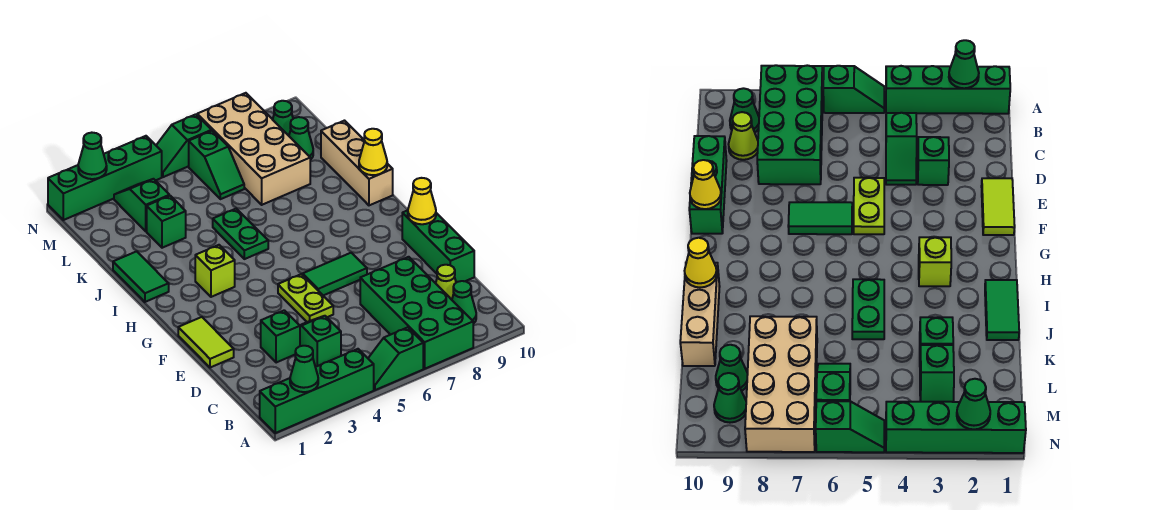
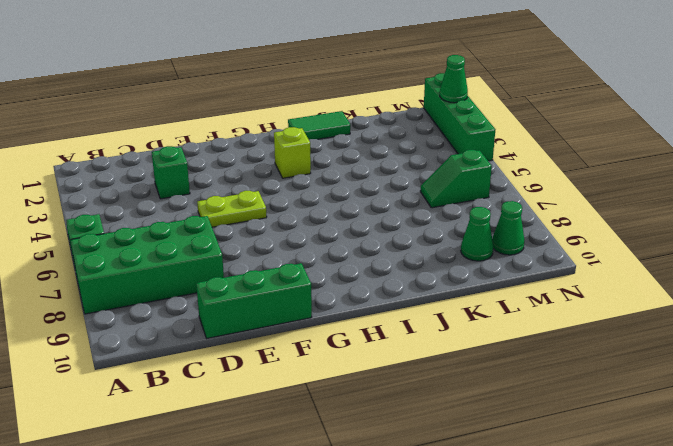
none -> green 1x4 brick [260,349,374,433]
none -> green 1x1 cone [452,281,476,324]
none -> green 1x2 slope [300,316,341,367]

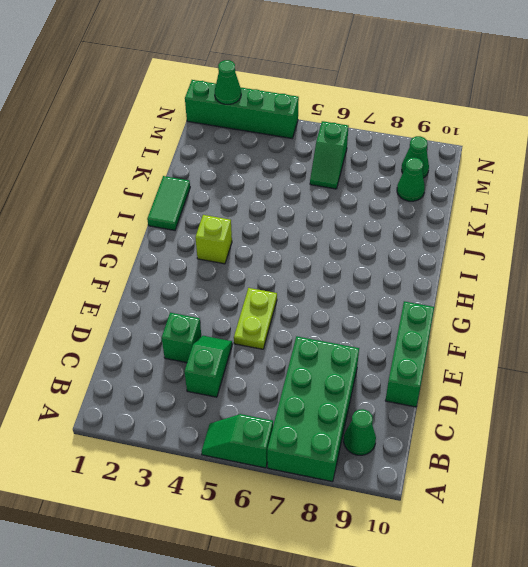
none -> green 1x4 brick [260,349,374,433]
none -> lime 1x1 cone [436,265,456,300]
none -> lime 1x2 tile [178,317,234,368]

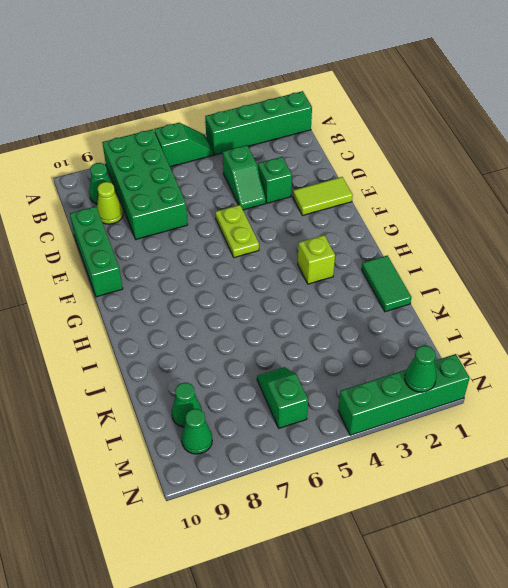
lime 1x2 tile [293,177,353,216] -> lime 1x2 tile turned to [178,317,234,368]
none -> green 1x2 tile [303,253,367,295]
none -> green 1x2 plate [213,209,268,259]
none -> tan 1x3 brick [321,121,393,205]

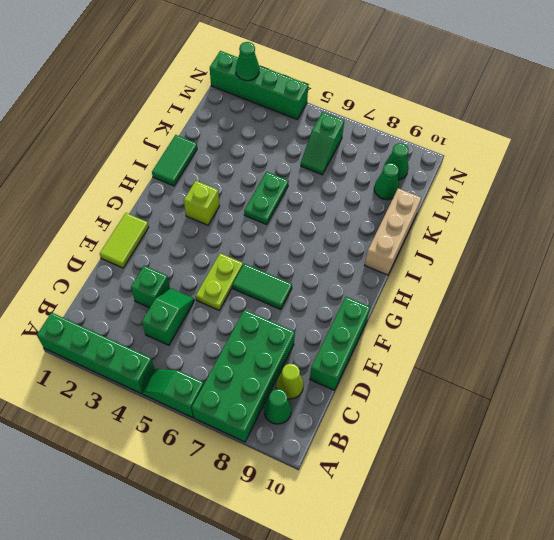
none -> green 1x1 brick [147,196,186,248]
none -> tan 2x4 brick [197,93,310,205]
none -> green 1x2 slope [114,179,169,231]

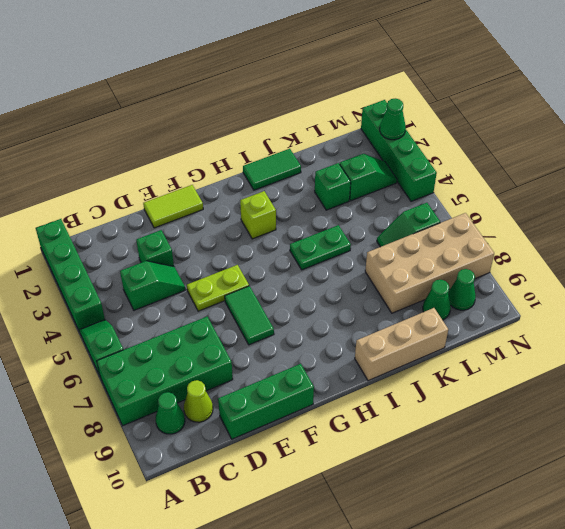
none -> green 1x2 slope [156,114,212,177]
none -> green 1x1 cone [290,346,318,392]
none -> yellow 1x1 cone [408,178,436,224]

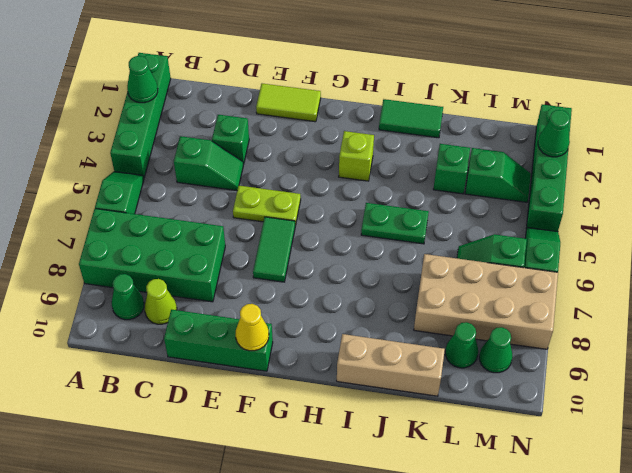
none -> yellow 1x1 cone [359,129,387,175]

